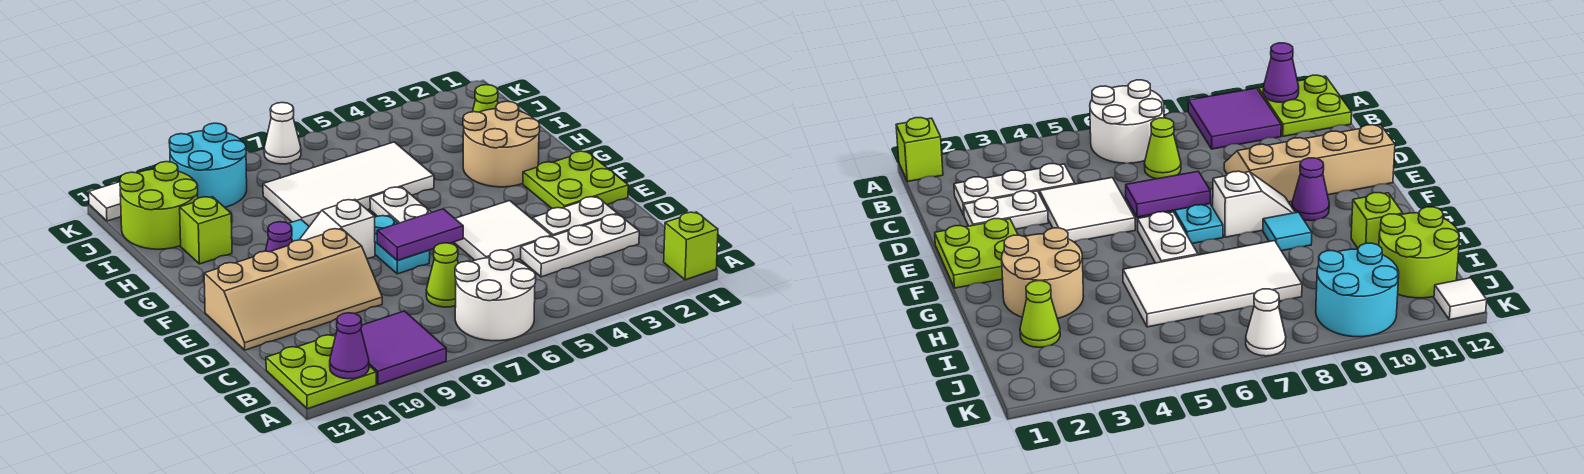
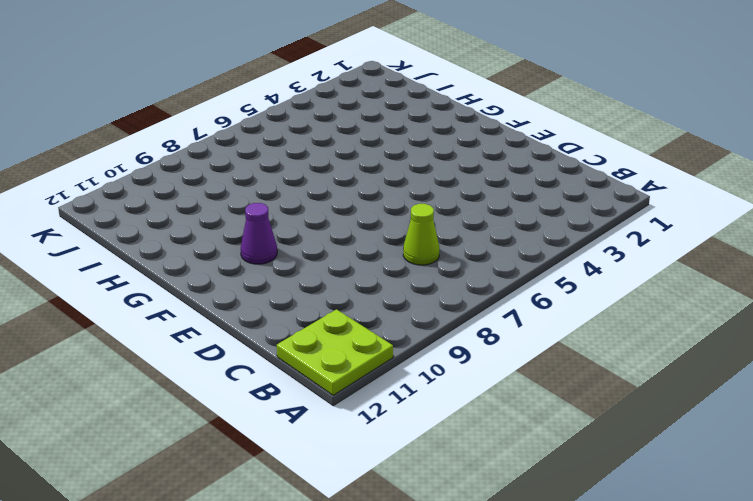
none -> lime 1x1 brick [664,212,718,280]
none -> white 2x2 round brick [455,250,536,341]
none -> purple 2x2 tile [361,311,446,385]

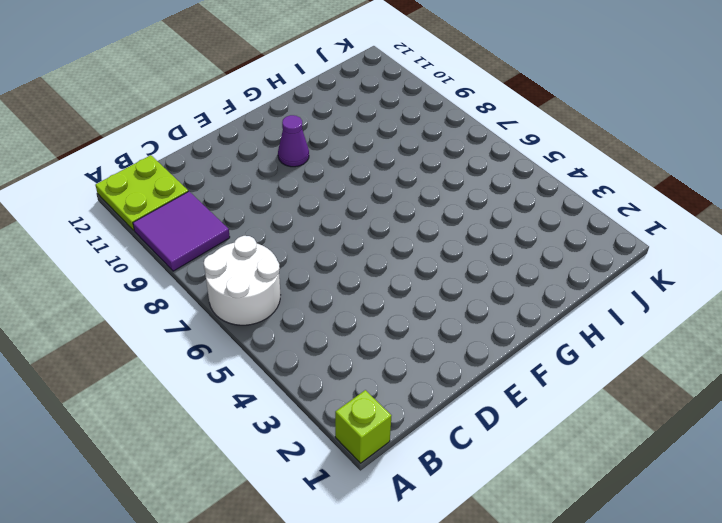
none -> white 1x3 plate [520,214,639,277]
none -> lime 1x1 cone [426,243,458,307]
none -> white 1x2 plate [533,197,617,236]

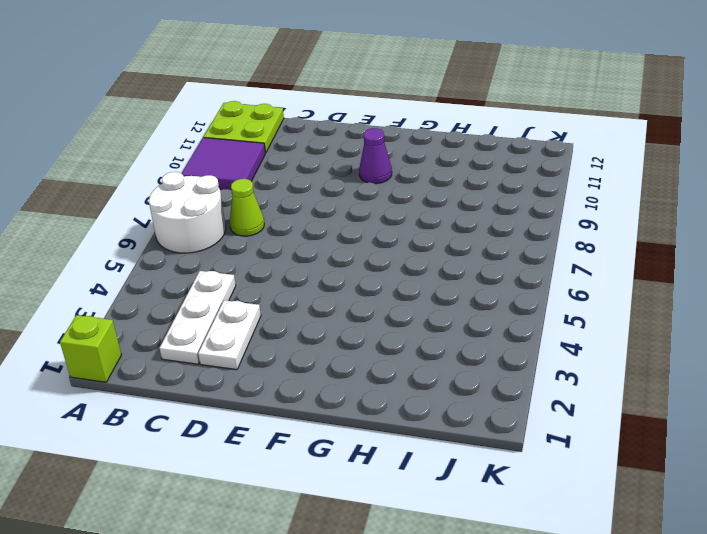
none -> white 2x2 tile [454,201,551,260]
none -> tan 2x4 slope [204,229,382,350]
none -> lime 2x2 plate [523,151,628,208]

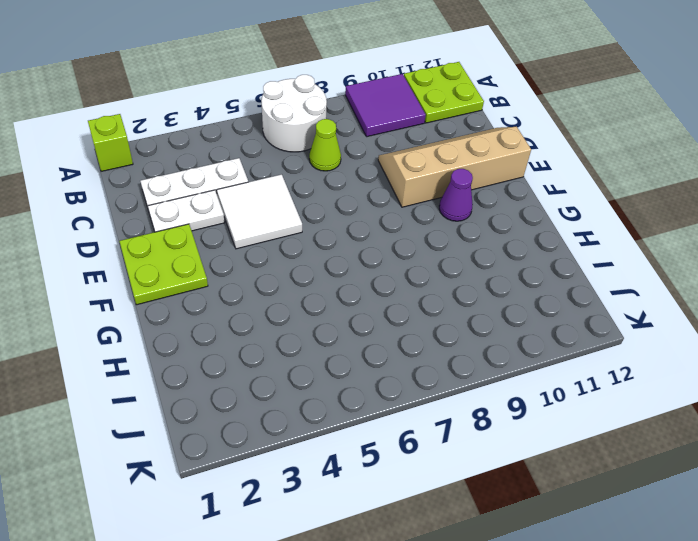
none -> cyan 1x2 plate [375,215,430,274]
none -> white 1x2 plate [370,187,432,223]
none -> white 1x2 slope [300,200,375,258]

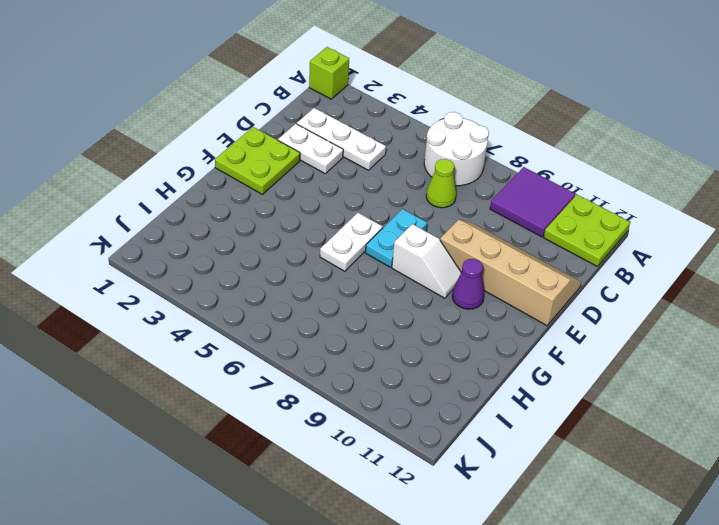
none -> white 2x2 tile [454,201,551,260]
none -> tan 2x2 round brick [463,101,540,187]
none -> cyan 1x1 tile [289,220,309,241]

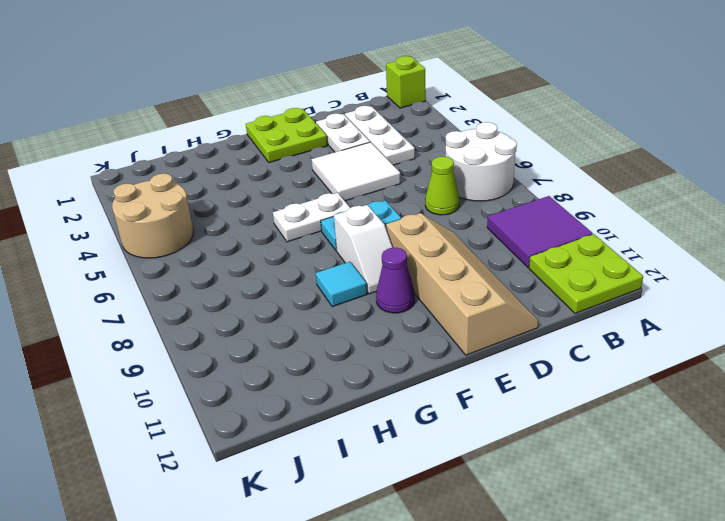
tan 2x2 round brick [112,174,193,258] -> tan 2x2 round brick moved to [463,101,540,187]
none -> white 2x4 tile [263,142,434,226]
none -> lime 1x1 brick [180,197,232,264]
none -> lime 1x1 cone [473,85,498,112]

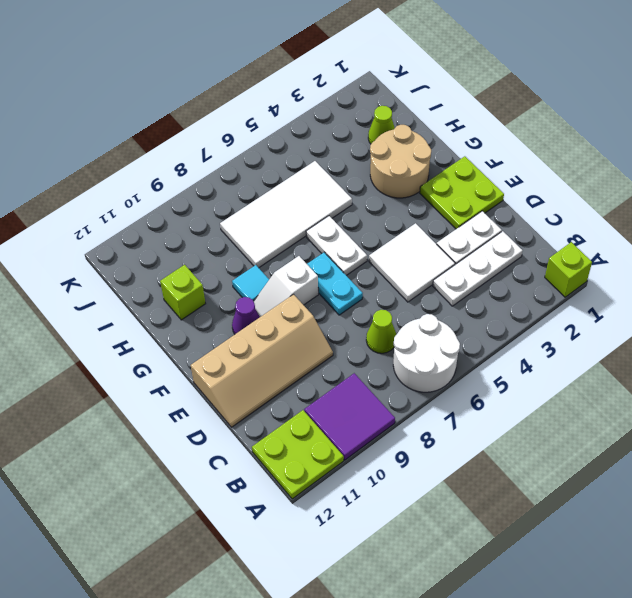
none -> lime 2x2 round brick [120,162,198,249]
none -> cyan 2x2 round brick [169,123,247,207]
none -> white 1x1 cone [264,103,301,164]

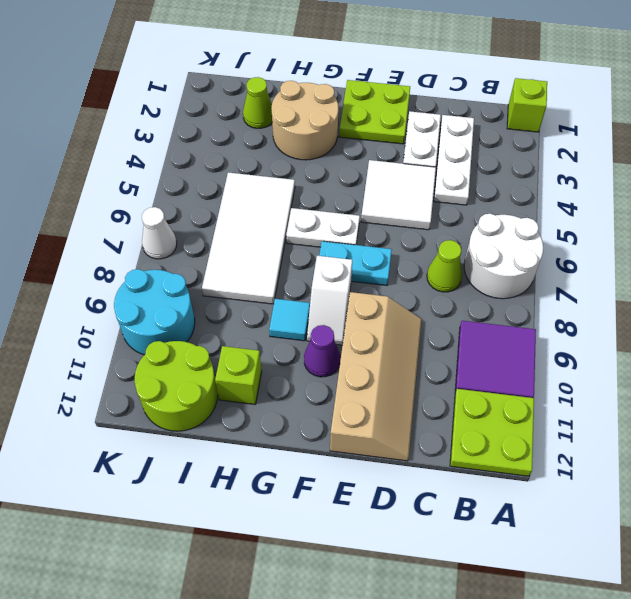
none -> white 1x1 tile [89,182,121,221]
none -> purple 1x1 cone [330,313,369,379]
none -> purple 1x2 tile [377,209,463,261]

